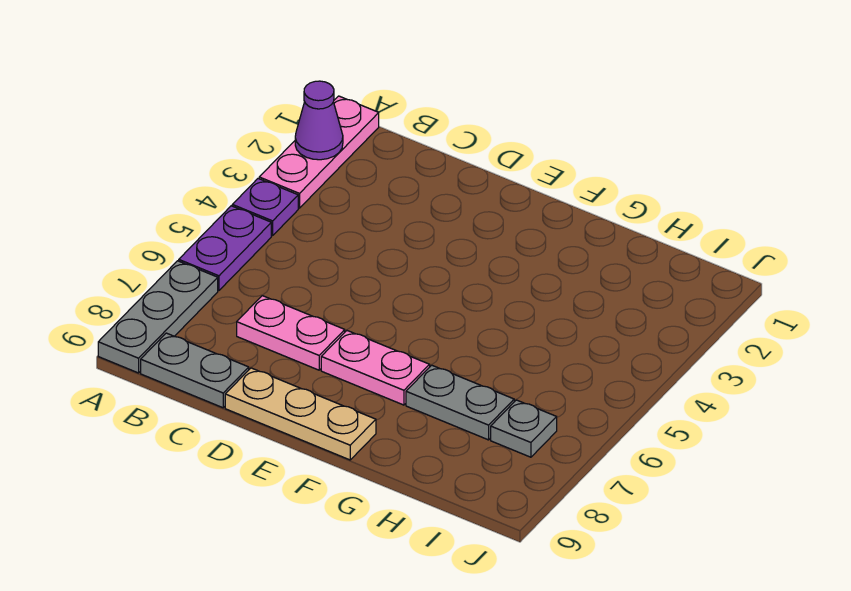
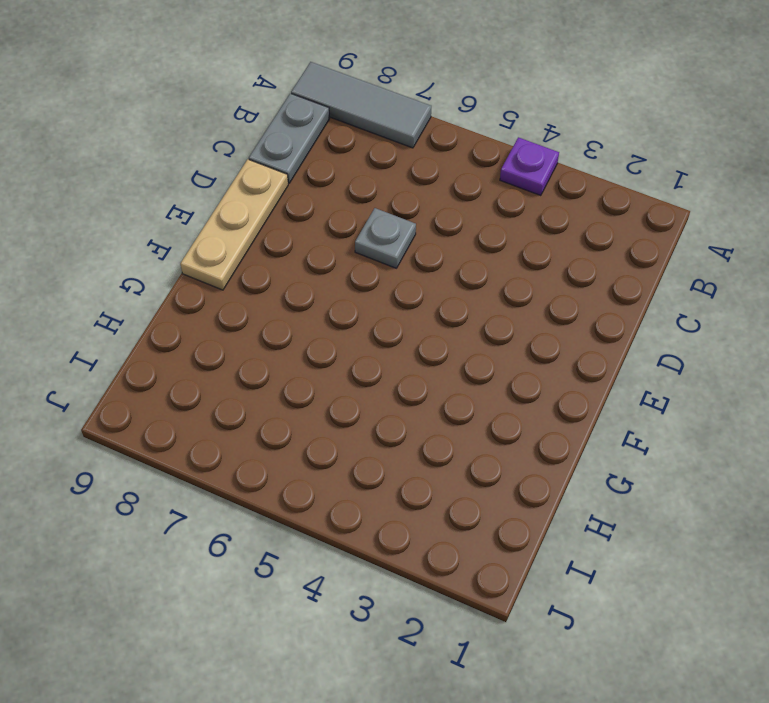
grey 1x3 tile [291,62,431,148] -> grey 1x3 plate [98,261,218,373]
grey 1x1 plate [355,208,416,268] -> grey 1x1 plate moved to [491,400,557,457]
none -> pink 1x3 plate [259,96,379,208]
none -> purple 1x2 plate [179,206,271,291]

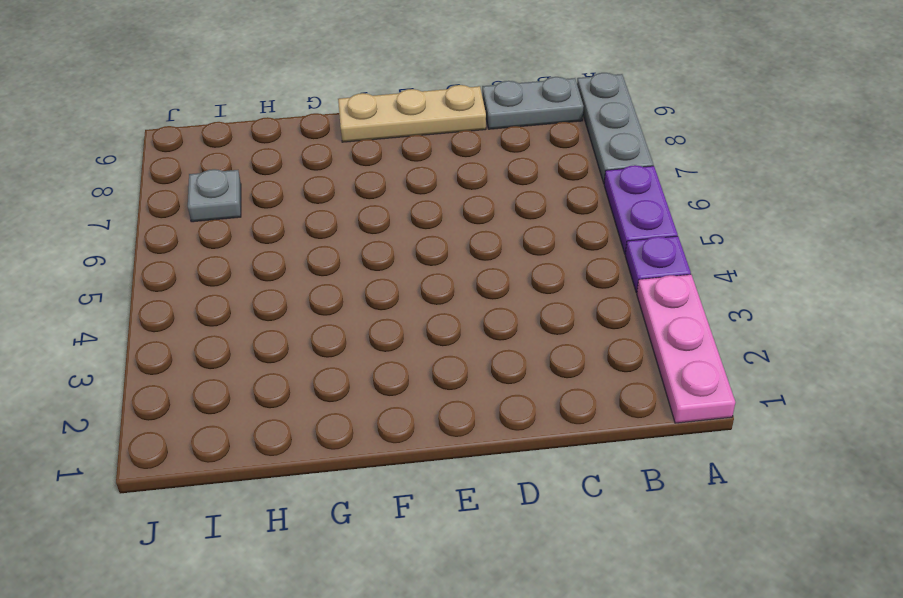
none -> pink 1x2 plate [237,296,345,370]
none -> pink 1x2 plate [321,331,430,405]

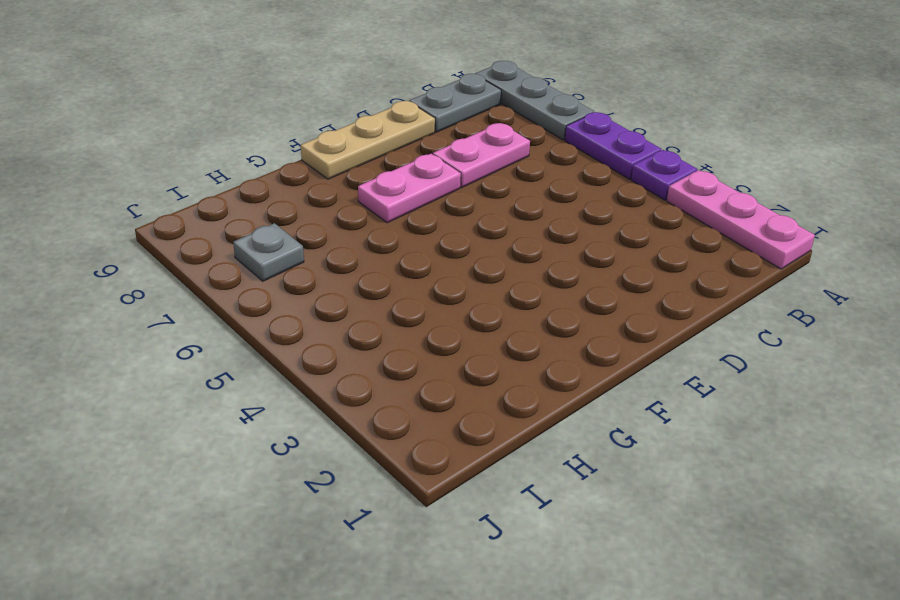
none -> grey 1x2 plate [406,365,514,440]
none -> purple 1x1 cone [295,81,343,160]

